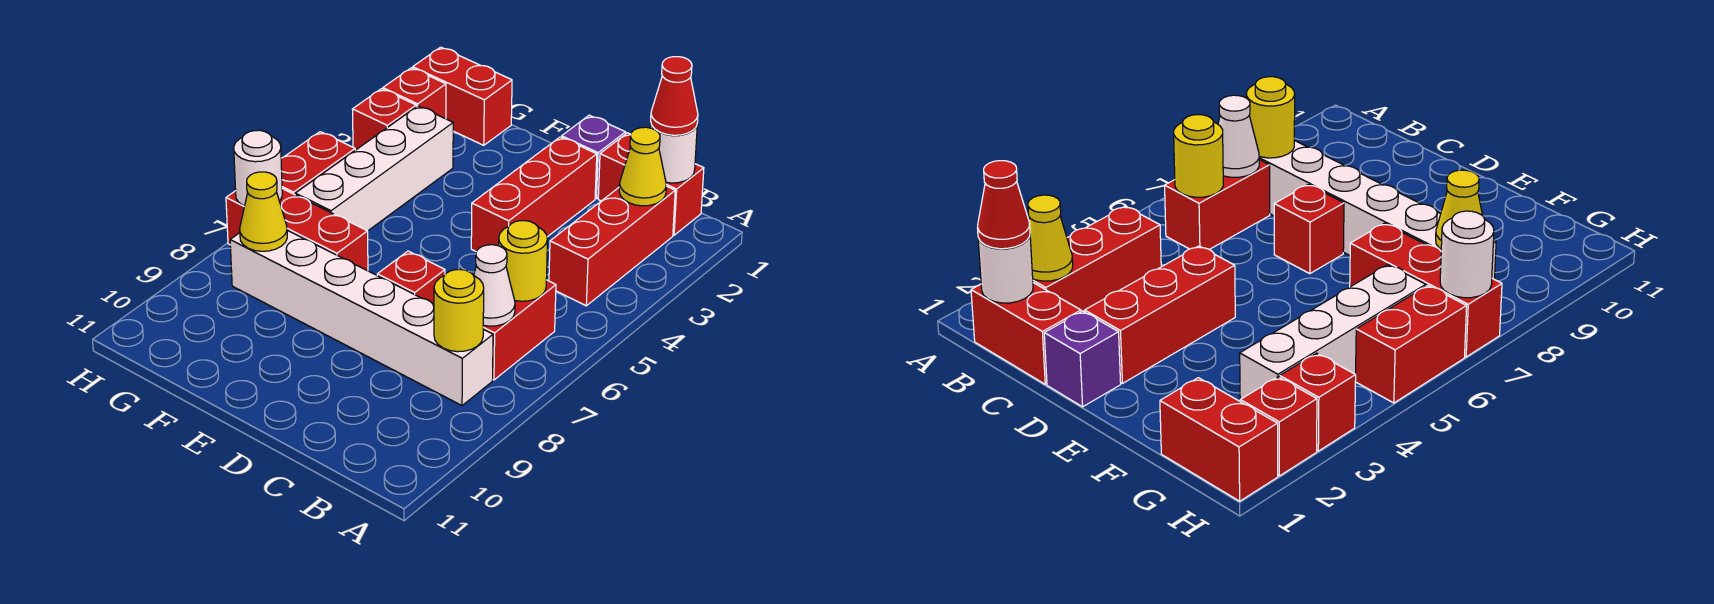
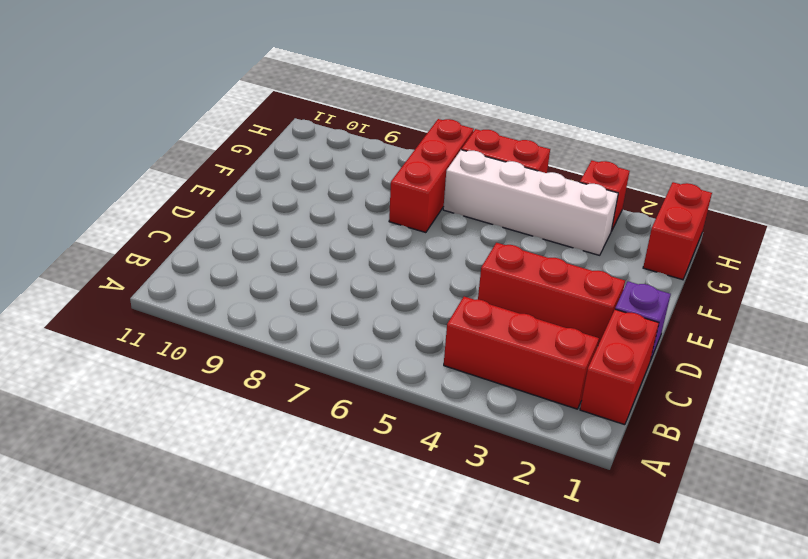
none -> red 1x2 brick [483,280,556,380]
none -> white 1x6 brick [230,230,493,405]
none -> red 1x1 brick [377,251,445,304]

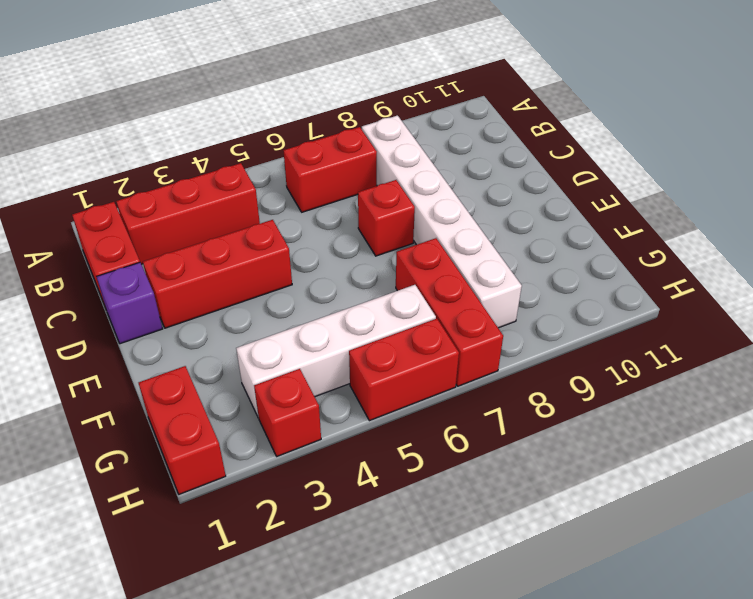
none -> red 1x1 brick [383,68,446,119]
none -> white 1x1 round brick [650,123,697,183]
none -> yellow 1x1 cone [619,127,666,206]

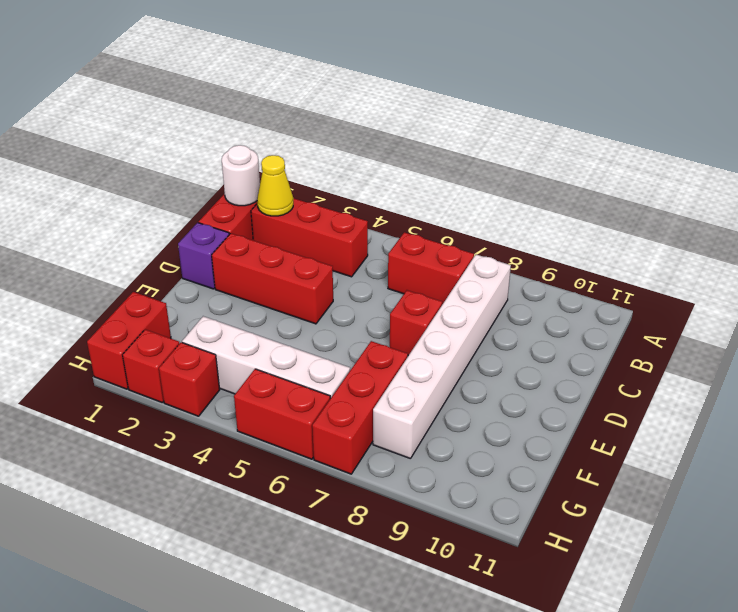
none -> yellow 1x1 round brick [499,221,548,301]
none -> white 1x1 cone [474,245,515,326]
none -> yellow 1x1 round brick [434,270,484,352]

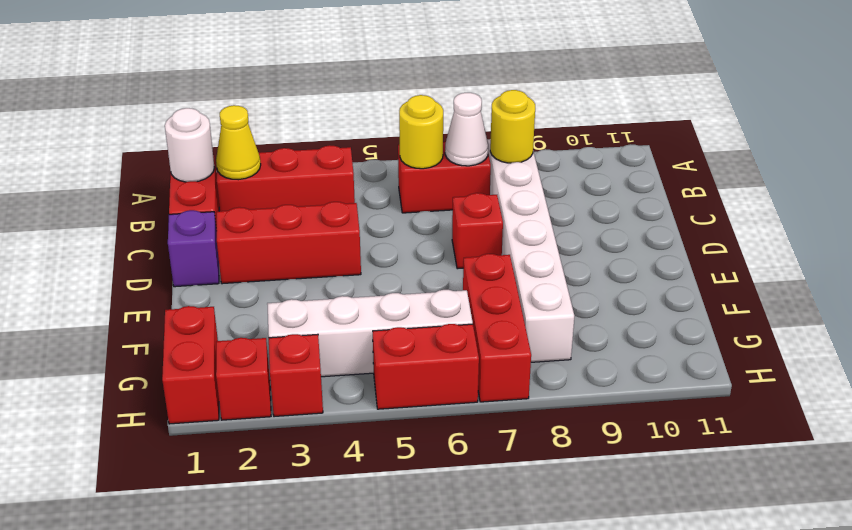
none -> yellow 1x1 cone [240,172,287,251]
none -> white 1x1 round brick [234,130,282,206]
none -> red 1x1 cone [651,57,698,135]

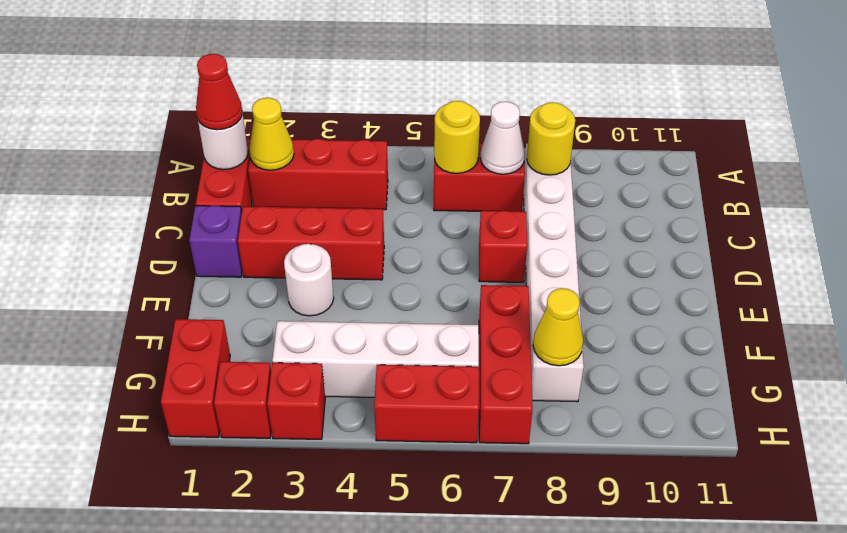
white 1x1 round brick [284,244,334,316] -> white 1x1 round brick moved to [234,130,282,206]

